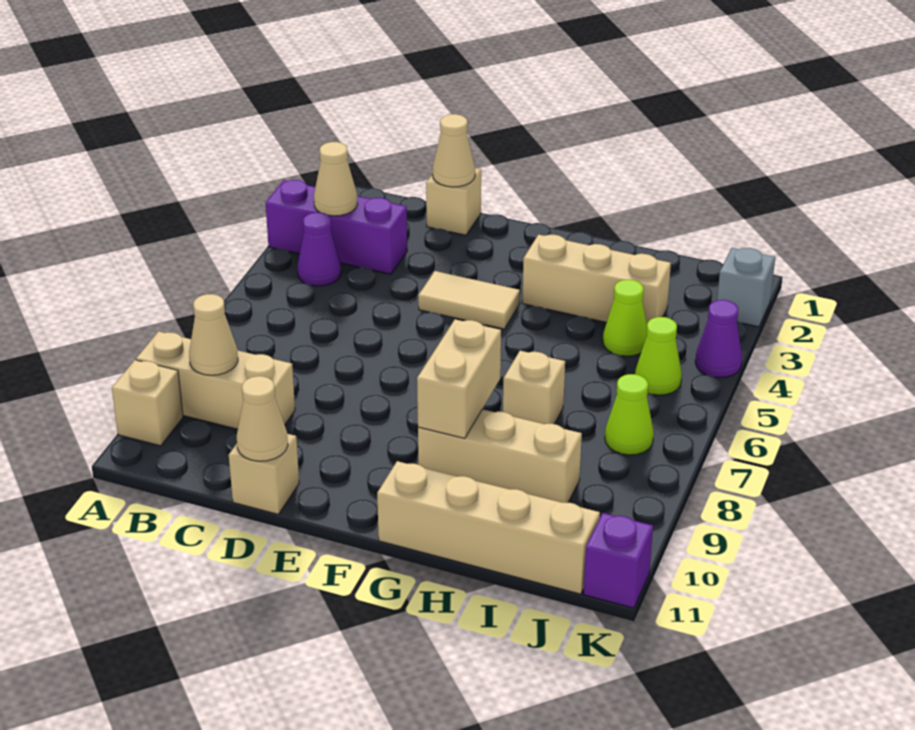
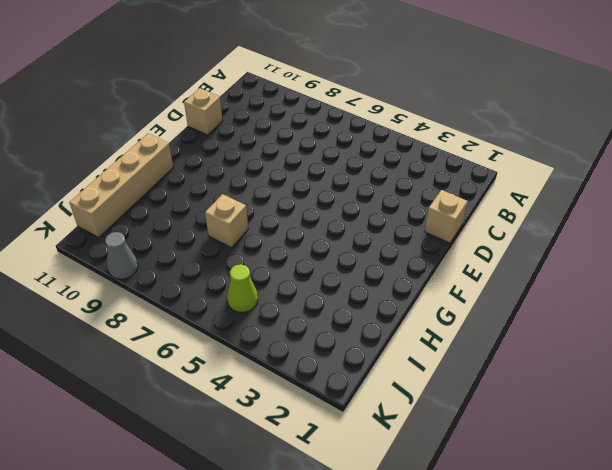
grey 1x1 cone [105,232,138,279] -> none
none -> purple 1x3 brick [265,180,407,274]
none -> tan 1x3 brick [136,331,295,429]
none -> tan 1x1 brick [112,360,183,446]

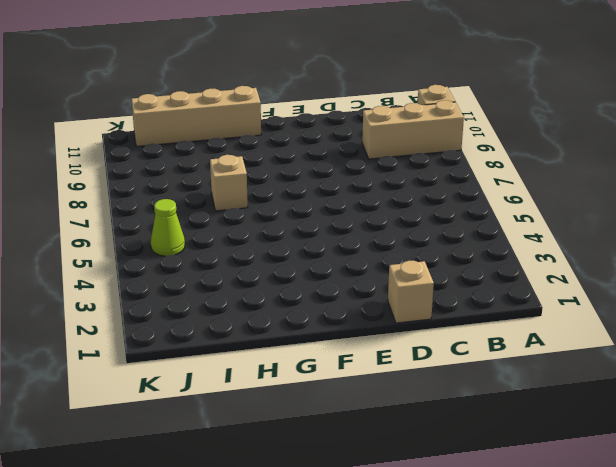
none -> purple 1x3 brick [265,180,407,274]
none -> purple 1x1 cone [297,212,341,286]
none -> tan 1x1 brick [229,434,299,514]

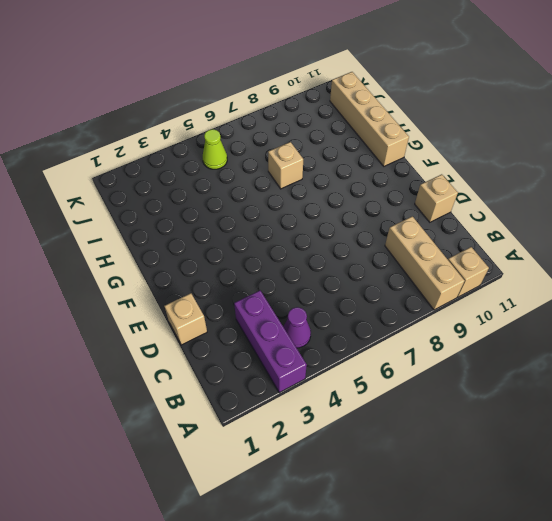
none -> tan 1x2 tile [418,271,520,329]
none -> tan 1x3 brick [522,235,671,324]
none -> tan 1x3 brick [418,409,582,503]

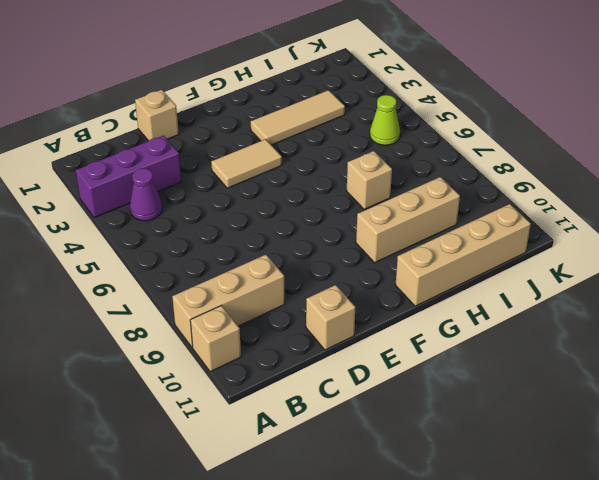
tan 1x3 tile [251,90,345,145] -> tan 1x3 brick [522,235,671,324]
none -> lime 1x1 cone [603,280,647,356]
none -> lime 1x1 cone [605,374,654,455]
none -> grey 1x1 brick [717,248,775,327]

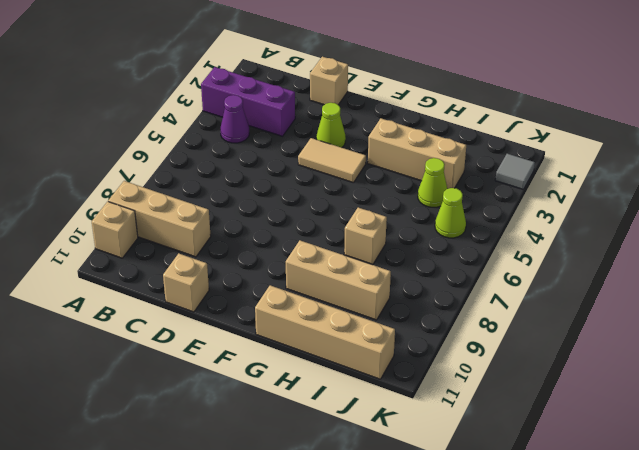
lime 1x1 cone [316,103,346,148] -> lime 1x1 cone moved to [605,374,654,455]
grey 1x1 tile [495,154,535,189] -> grey 1x1 brick [717,248,775,327]
none -> purple 1x1 cone [695,300,742,378]
none -> purple 1x1 brick [583,513,653,608]
none -> tan 1x1 cone [314,142,358,216]

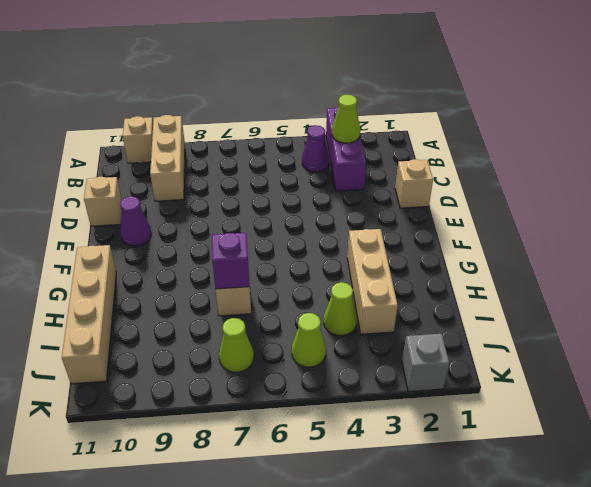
lime 1x1 cone [332,95,360,143] -> tan 1x1 cone [314,142,358,216]
purple 1x1 cone [120,196,152,246] -> purple 1x1 cone moved to [695,300,742,378]
purple 1x1 brick [212,233,250,289] -> purple 1x1 brick moved to [583,513,653,608]
none -> tan 1x2 tile [418,271,520,329]
none -> tan 1x3 brick [418,409,582,503]
none -> tan 1x1 cone [189,294,238,375]

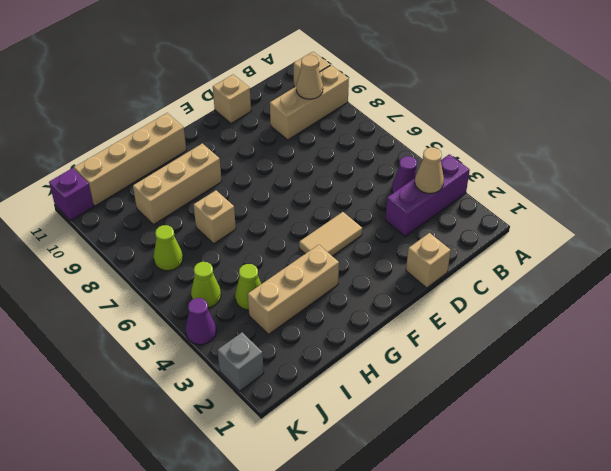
none -> tan 1x1 cone [433,114,475,187]
none -> tan 1x1 cone [237,376,288,461]
none -> tan 1x2 brick [417,319,501,438]

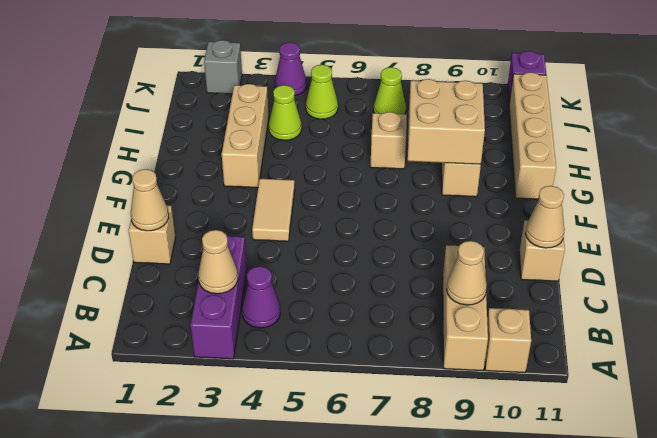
tan 2x2 brick [408,79,485,164] -> tan 1x2 brick [417,319,501,438]

